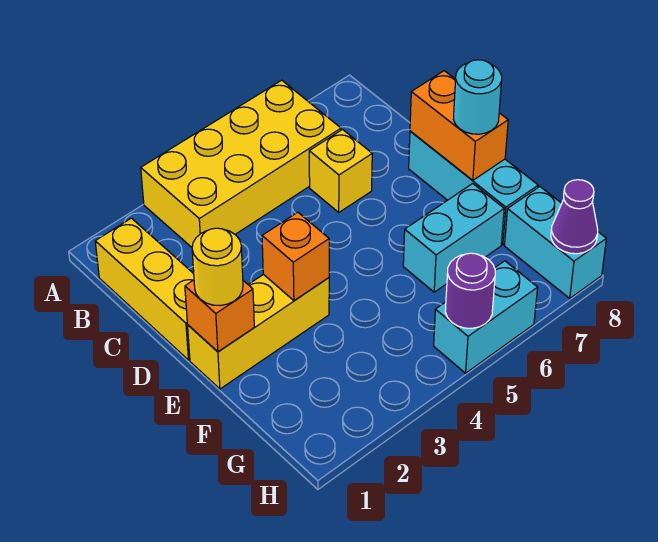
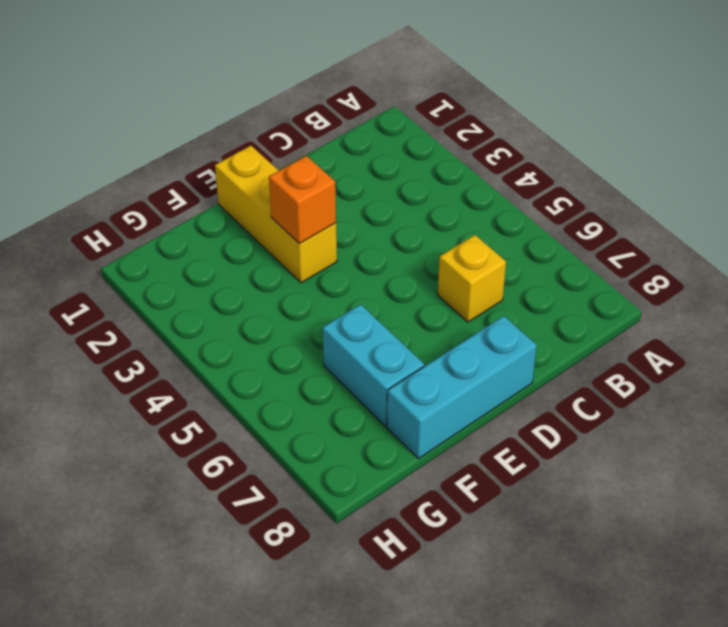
none -> yellow 2x4 brick [141,80,341,247]
none -> yellow 1x3 brick [95,218,194,360]
none -> cyan 1x2 brick [504,187,606,298]

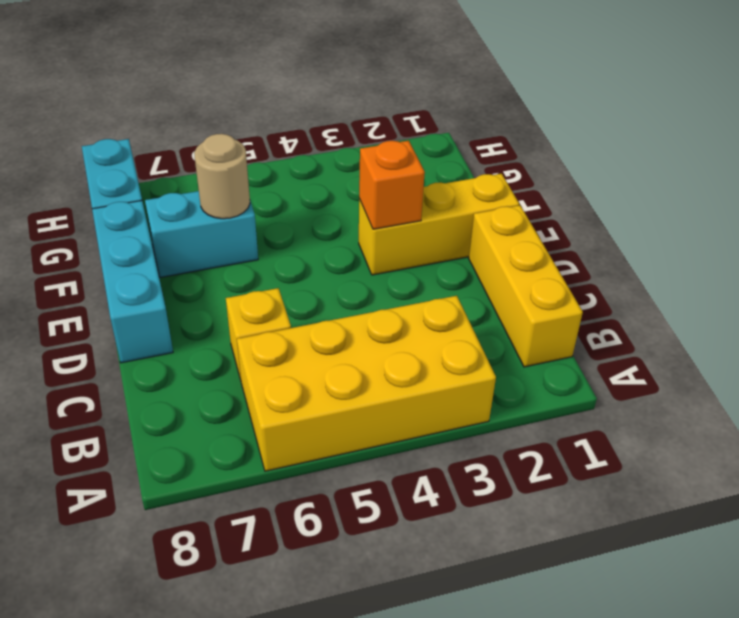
tan 1x1 round brick [194,134,250,219] -> none
none -> cyan 1x2 brick [434,261,538,373]
none -> orange 1x2 brick [410,71,508,180]
none -> orange 1x1 brick [185,280,254,352]

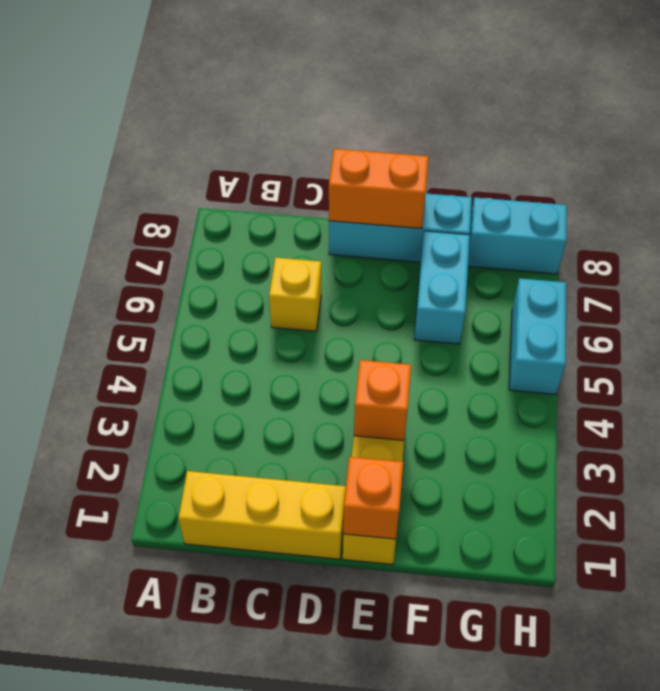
none -> yellow 2x4 brick [141,80,341,247]
none -> purple 1x1 round brick [445,253,495,328]
none -> purple 1x1 cone [551,180,598,254]

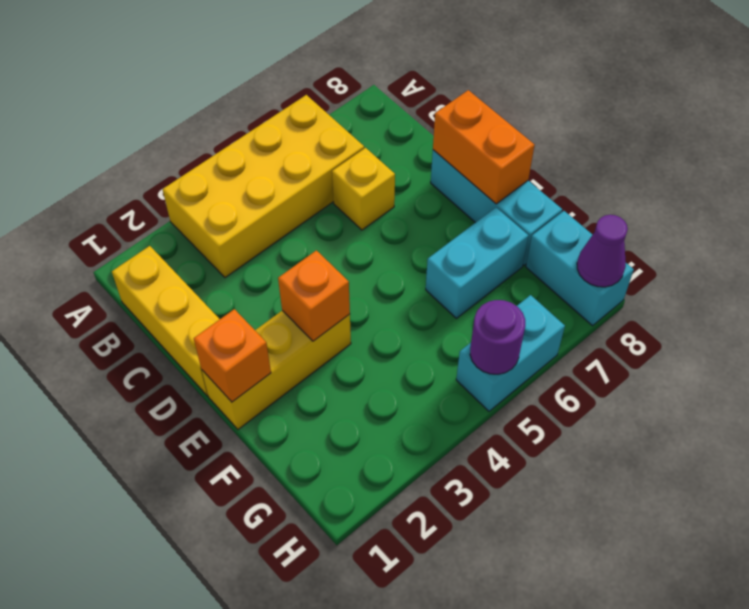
none -> yellow 1x1 round brick [192,228,243,305]
none -> cyan 1x1 round brick [454,60,502,134]

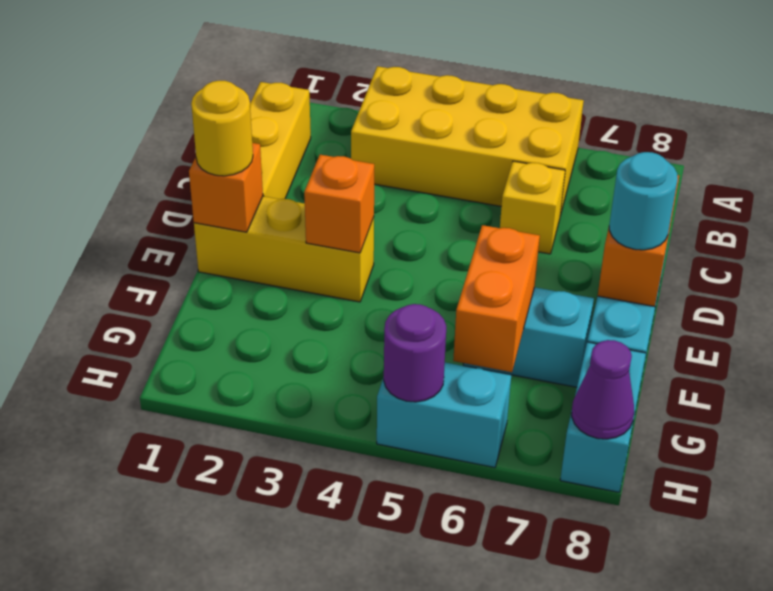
orange 1x2 brick [453,225,540,372] -> none

